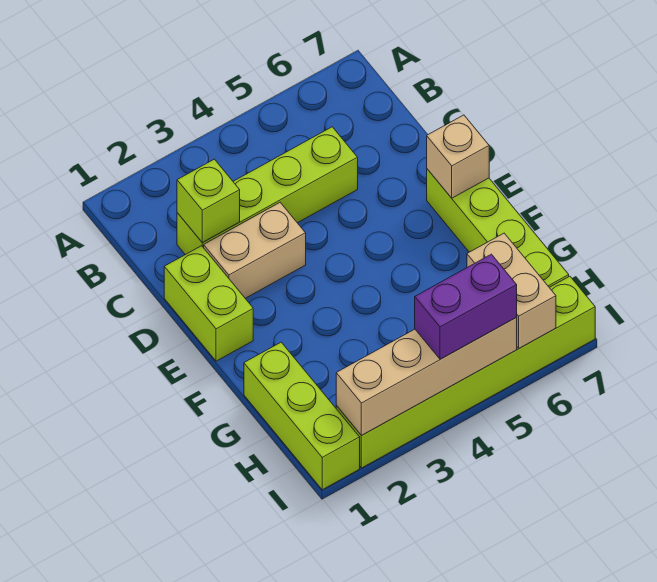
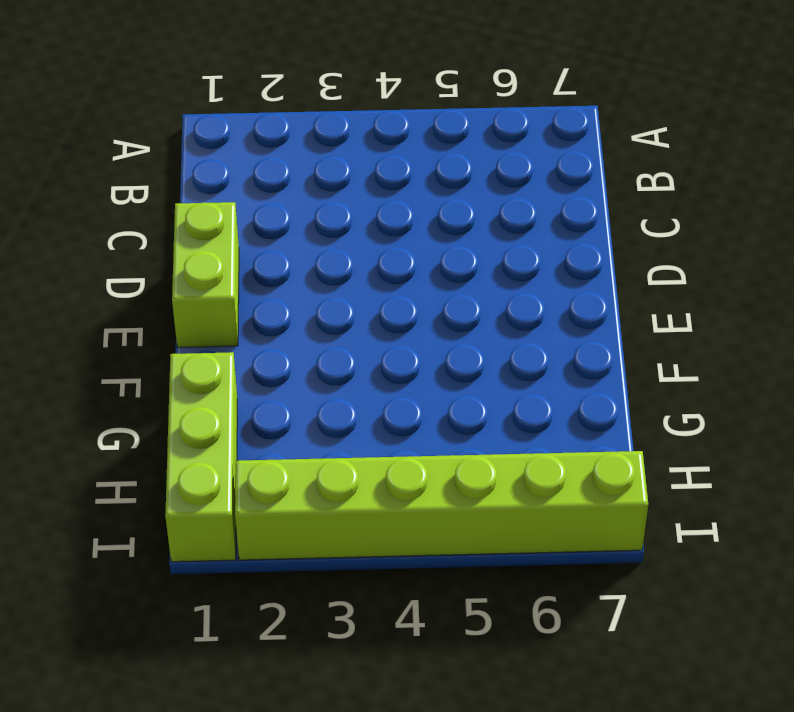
none -> lime 1x4 brick [177,127,358,255]
none -> tan 1x2 brick [204,203,306,298]

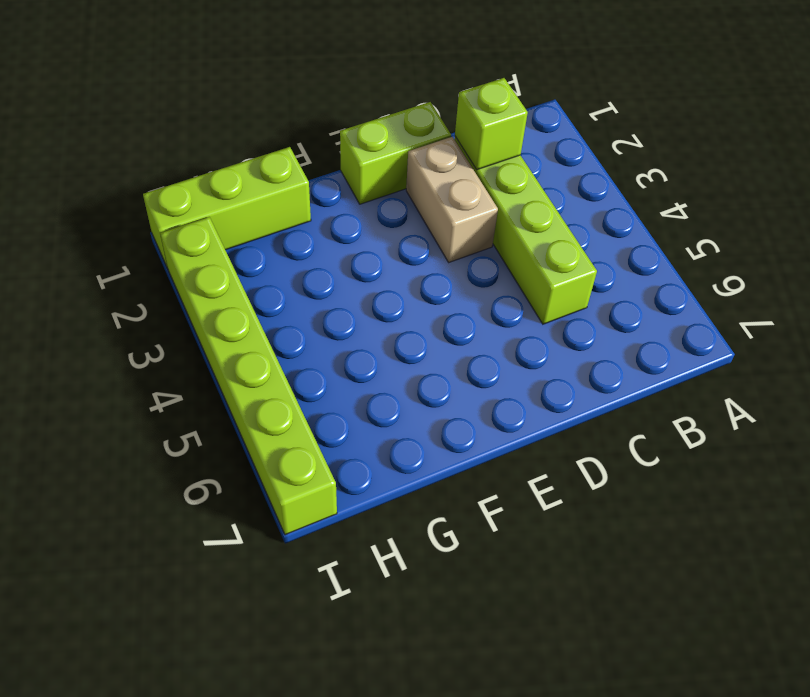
none -> lime 1x4 brick [427,169,569,287]
none -> tan 1x1 brick [427,115,489,198]

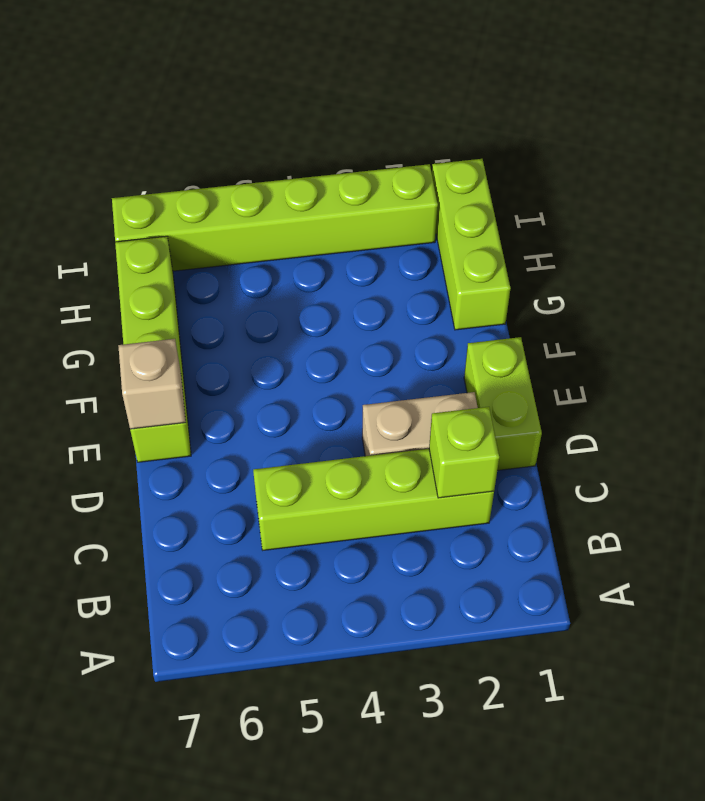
none -> tan 1x2 brick [467,233,556,348]
none -> tan 1x4 brick [336,318,517,436]

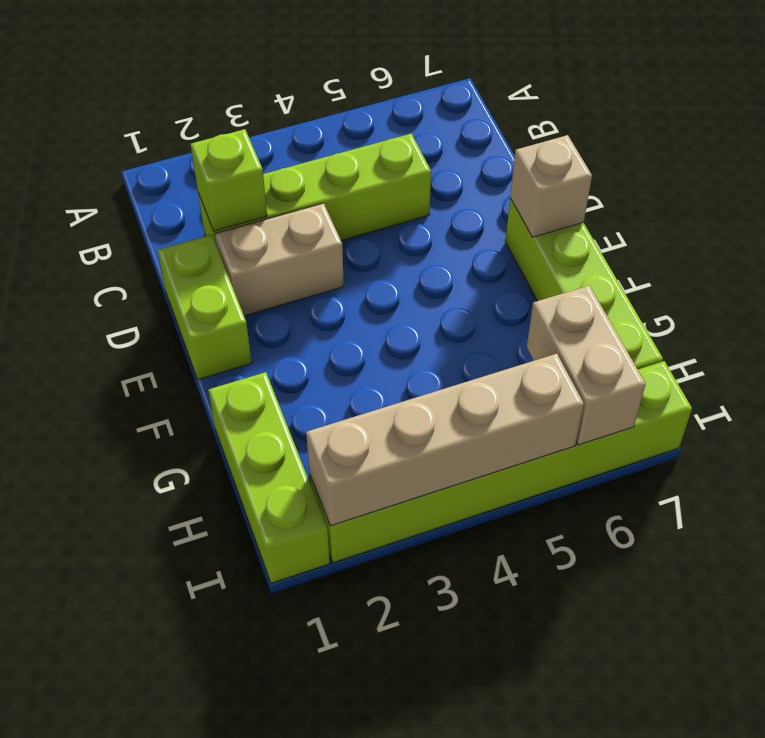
none -> purple 1x2 brick [415,254,517,359]

